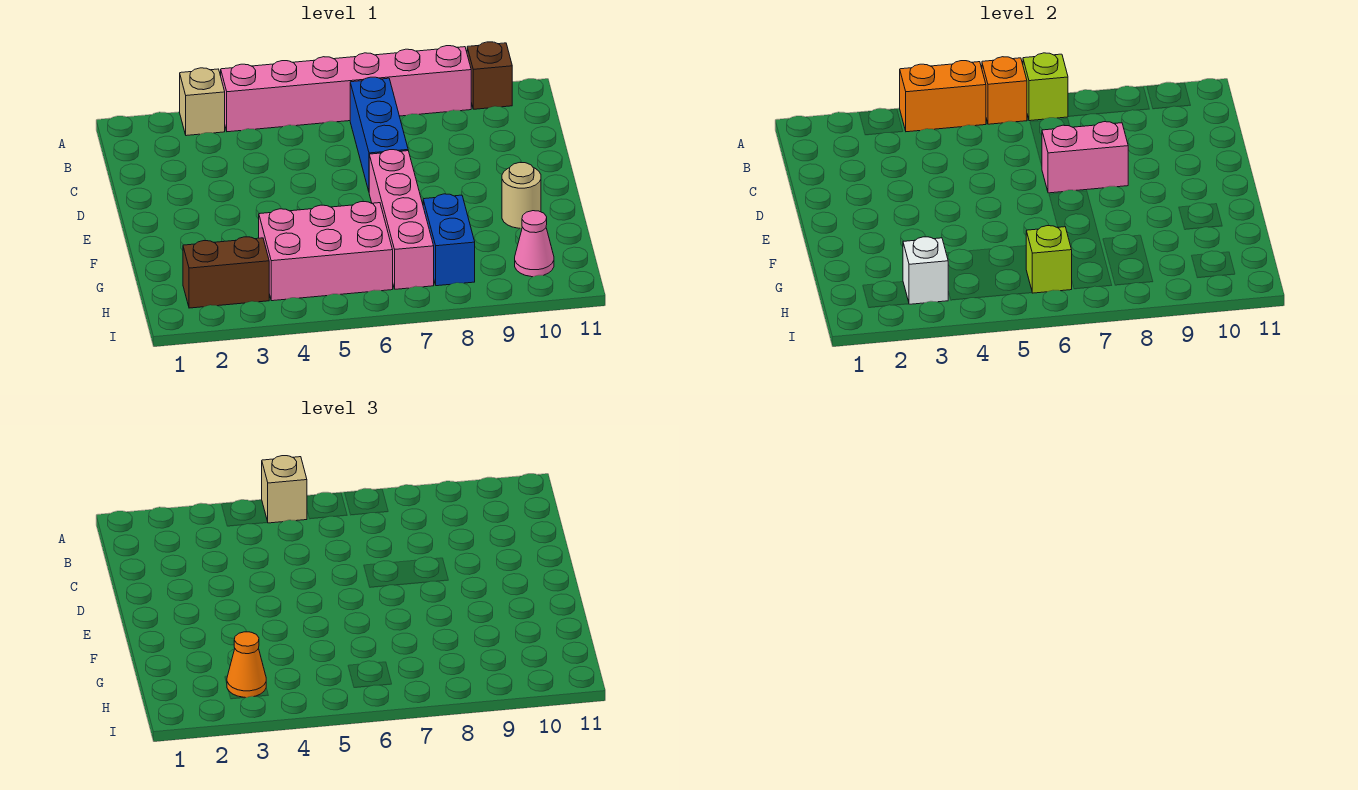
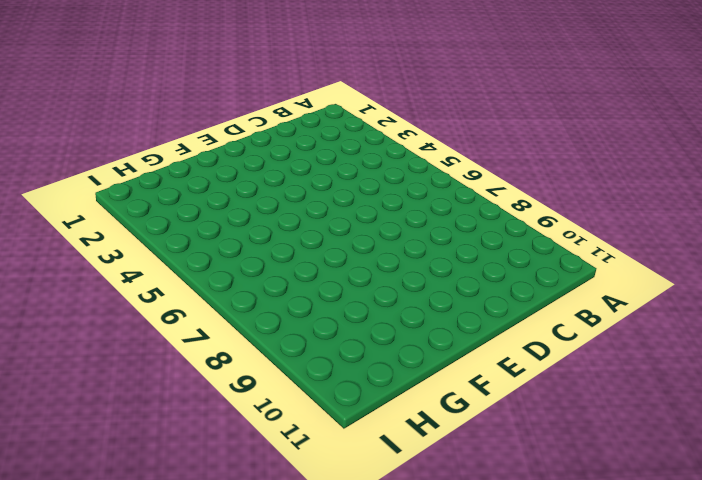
none -> tan 1x1 brick [180,68,225,136]
none -> pink 1x6 brick [221,46,471,132]
none -> brown 1x1 brick [467,42,512,109]

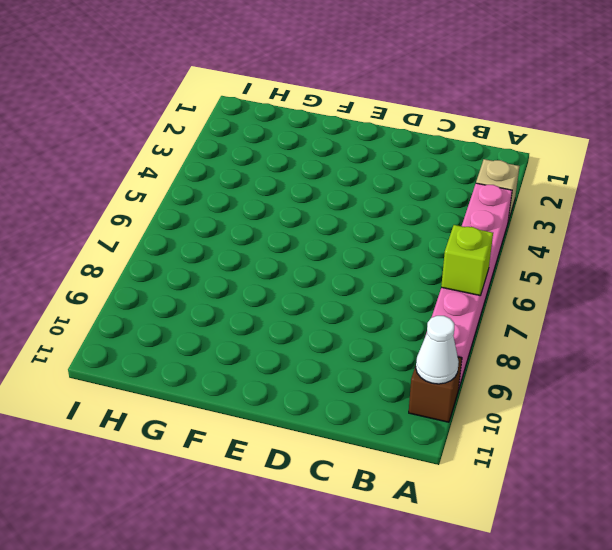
white 1x1 cone [416,316,459,384] -> none
none -> blue 1x3 brick [350,77,408,191]
none -> pink 1x4 brick [369,150,434,289]
none -> tan 1x1 round brick [502,163,541,228]

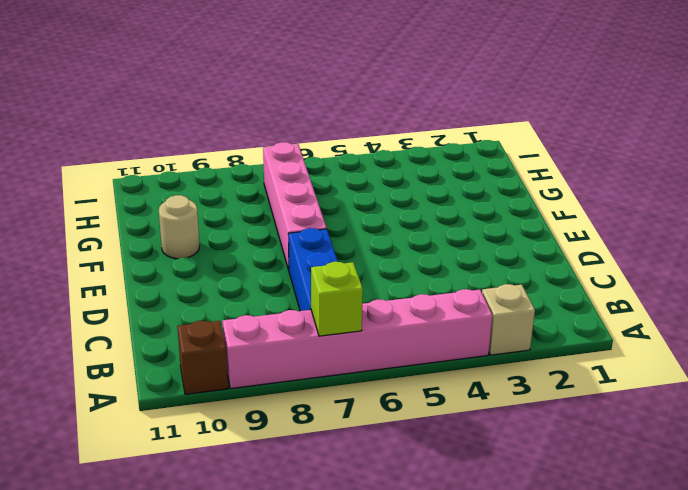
none -> pink 2x3 brick [259,202,393,301]
none -> blue 1x2 brick [423,194,475,286]
none -> brown 1x2 brick [183,237,269,308]

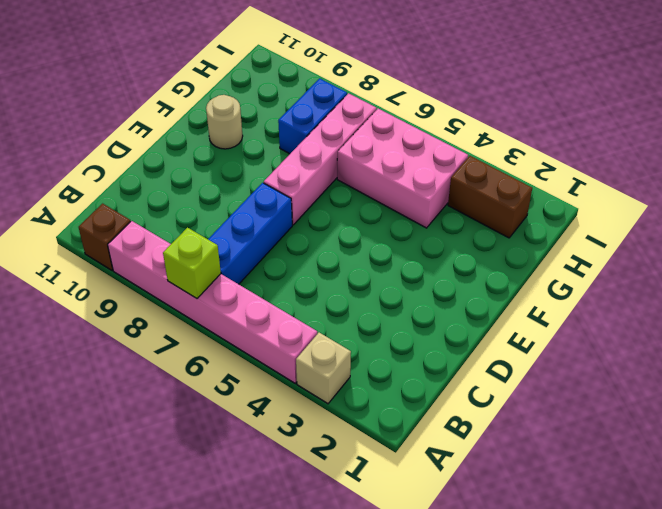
none -> pink 1x1 cone [515,211,554,277]
none -> orange 1x2 brick [900,61,986,132]
none -> orange 1x1 brick [982,57,1027,124]

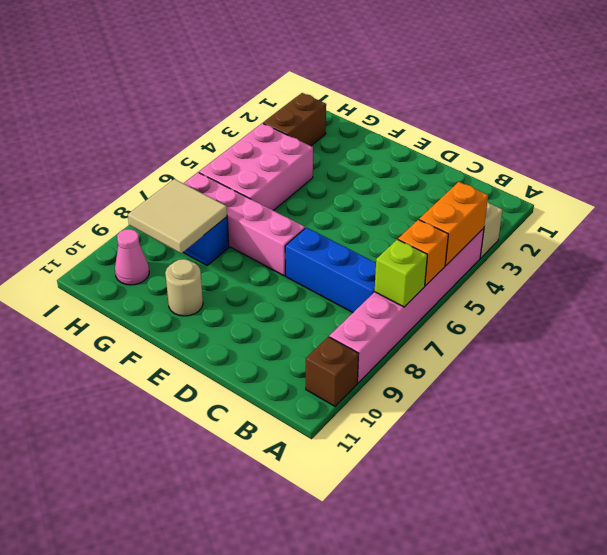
tan 2x2 tile [128,179,227,253] -> none
none -> pink 1x2 brick [1042,122,1128,193]
none -> white 1x1 brick [903,237,948,304]
none -> lime 1x1 brick [1026,225,1072,293]

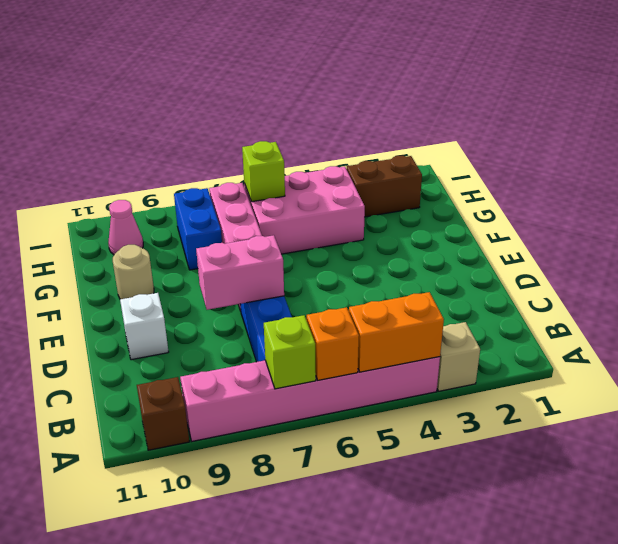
white 1x1 brick [120,293,169,360] -> white 1x1 brick moved to [903,237,948,304]
none -> tan 1x1 brick [262,456,307,523]
none -> orange 1x1 cone [227,632,266,698]

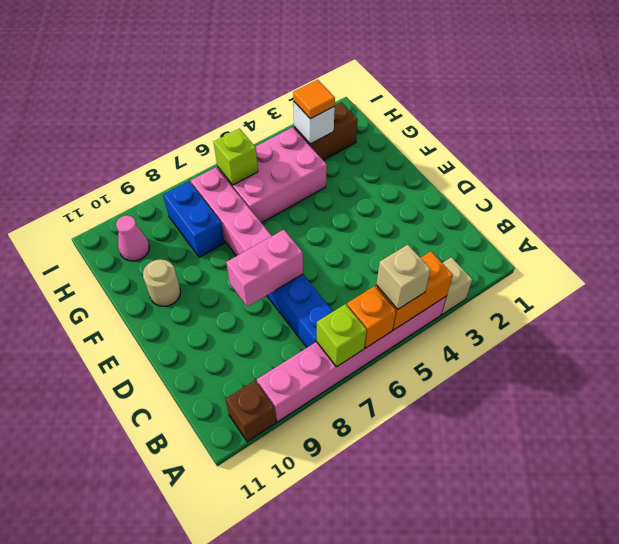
orange 1x1 tile [293,80,335,119] -> orange 1x1 cone [227,632,266,698]

